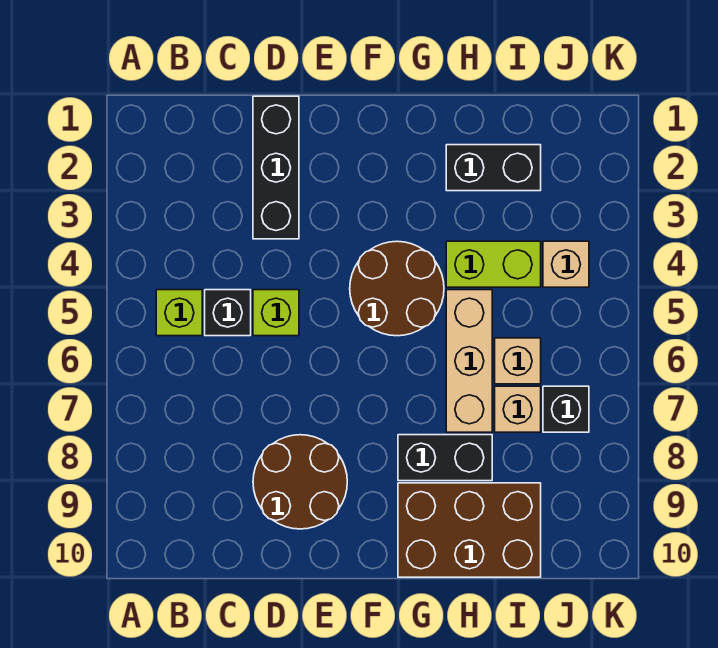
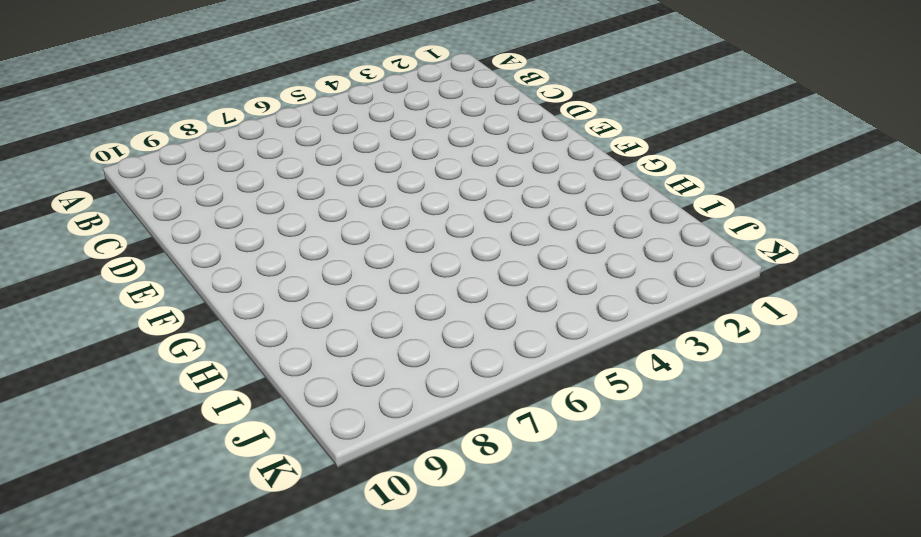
none -> lime 1x1 brick [156,290,202,336]
none -> black 1x1 brick [205,290,251,336]
none -> black 1x3 brick [253,96,299,239]

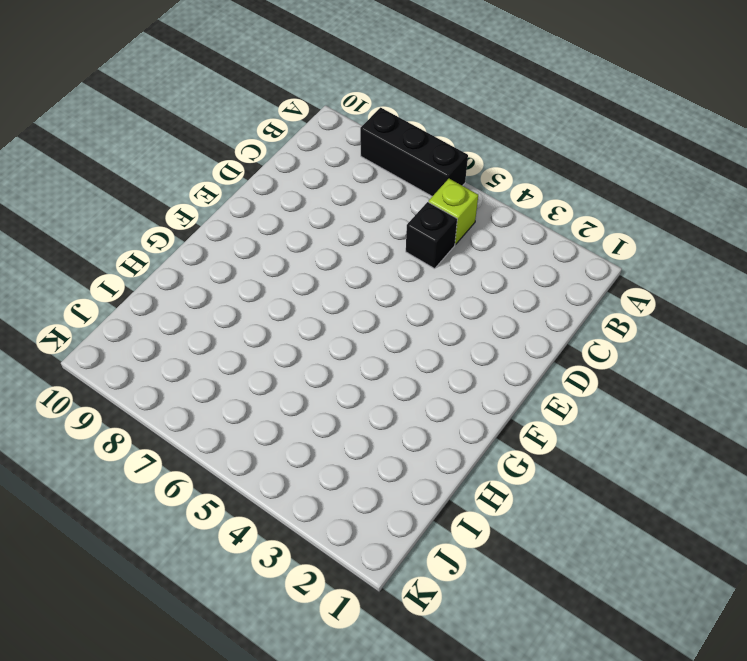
black 1x3 brick [360,108,468,196] -> black 1x3 brick moved to [253,96,299,239]
none -> lime 1x1 brick [253,290,299,336]
none -> brown 2x2 round brick [253,435,347,529]
none -> brown 2x2 round brick [350,241,444,336]

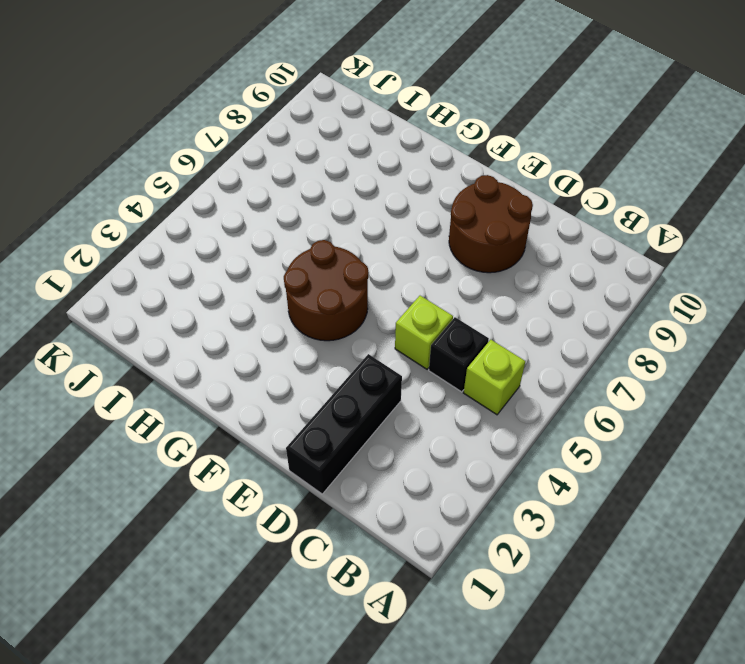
none -> black 1x2 brick [398,435,492,481]
none -> brown 2x3 brick [398,483,541,577]
none -> black 1x2 brick [446,145,541,191]

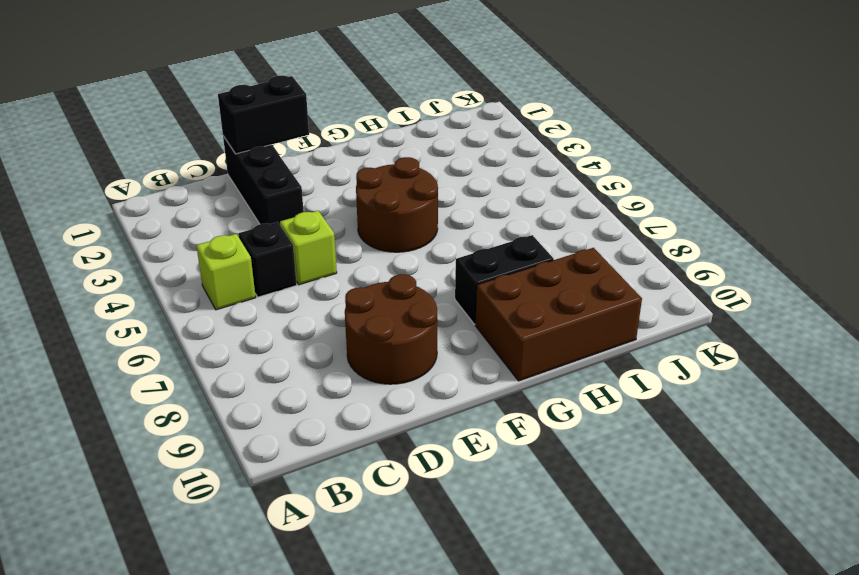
black 1x2 brick [218,76,309,154] -> black 1x2 brick moved to [446,145,541,191]
none -> lime 1x2 brick [446,241,541,287]
none -> tan 1x3 brick [446,290,492,432]
none -> tan 1x1 brick [495,338,541,384]

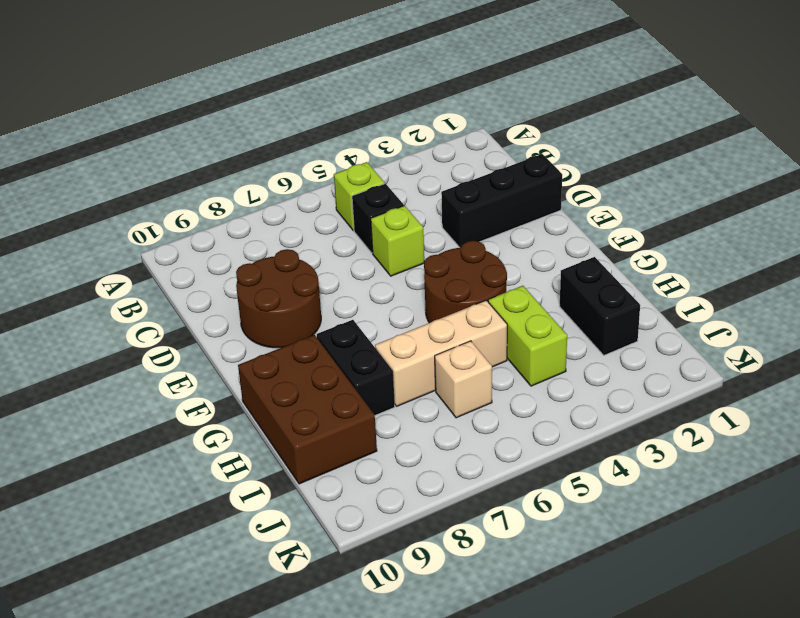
none -> tan 1x1 brick [495,386,541,432]
none -> tan 1x1 brick [543,241,589,287]
none -> black 1x1 brick [543,386,589,432]

